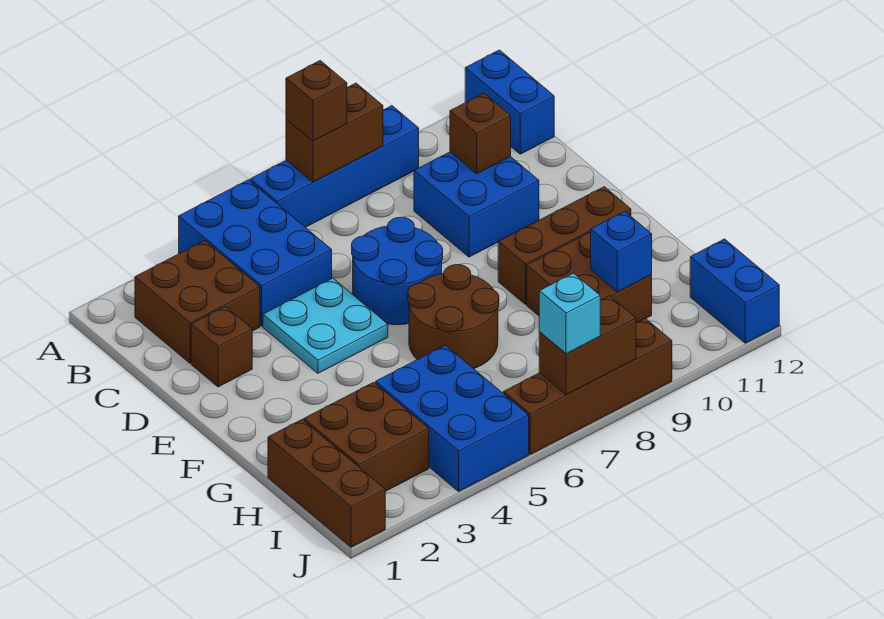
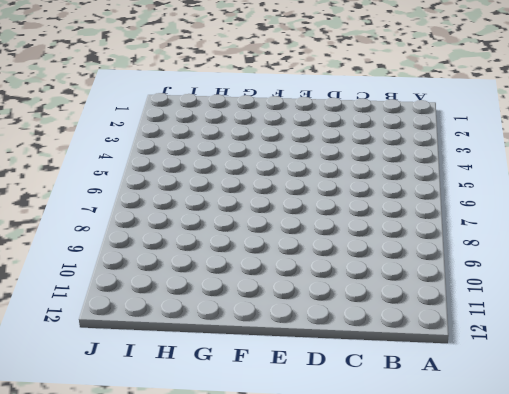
none -> blue 2x3 brick [179,180,332,326]
none -> blue 1x4 brick [250,106,419,227]
none -> blue 1x2 brick [465,50,554,154]

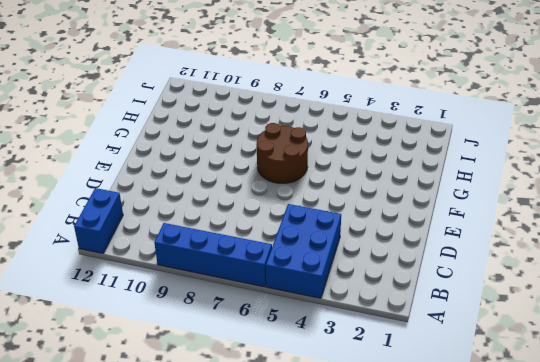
none -> brown 2x2 brick [135,241,260,363]
none -> blue 2x2 brick [414,152,539,257]
none -> brown 1x1 brick [191,306,252,387]

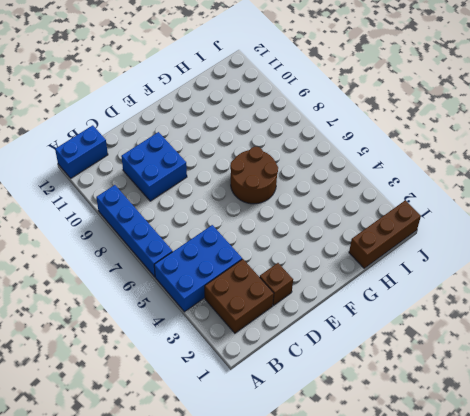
none -> cyan 2x2 plate [263,278,388,373]
none -> blue 2x2 round brick [352,217,443,325]
none -> brown 1x3 brick [498,187,631,304]

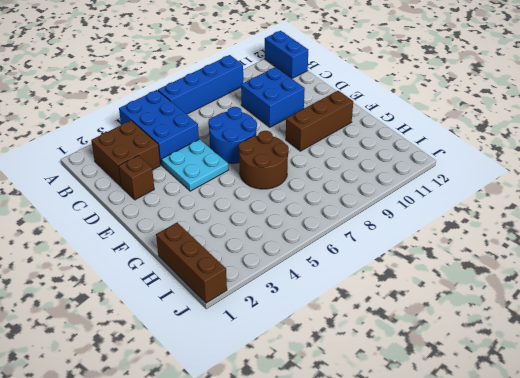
none -> brown 2x2 brick [527,232,652,323]
none -> brown 2x2 brick [304,382,429,491]
none -> blue 2x3 brick [376,345,529,491]

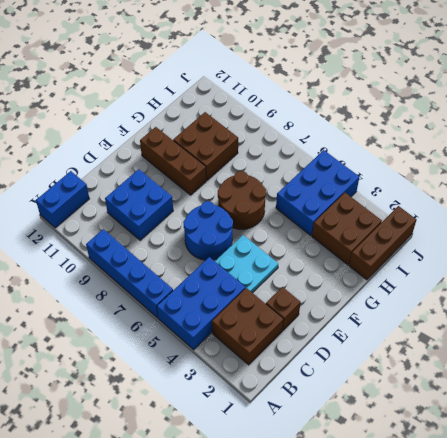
none -> blue 1x2 brick [690,239,779,343]
none -> brown 1x4 brick [503,318,672,454]
none -> brown 1x2 brick [286,83,383,182]

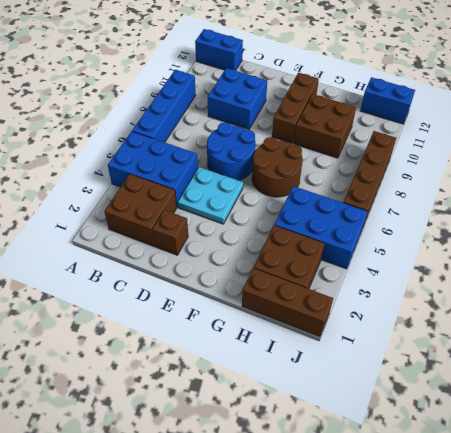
none -> brown 1x2 brick [286,83,383,182]
none -> brown 1x1 brick [450,93,511,174]
none -> blue 1x1 brick [591,211,652,292]

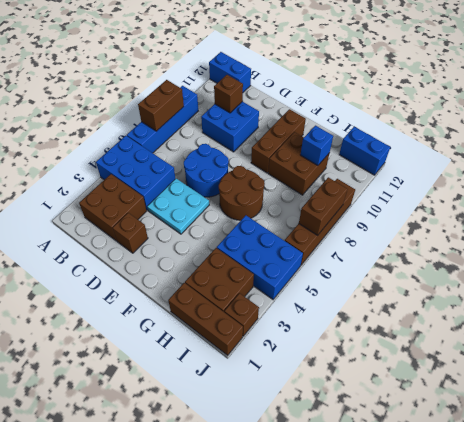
brown 1x1 brick [224,293,259,336] -> brown 1x1 brick moved to [286,61,347,141]
none -> cyan 1x1 brick [539,273,600,354]

